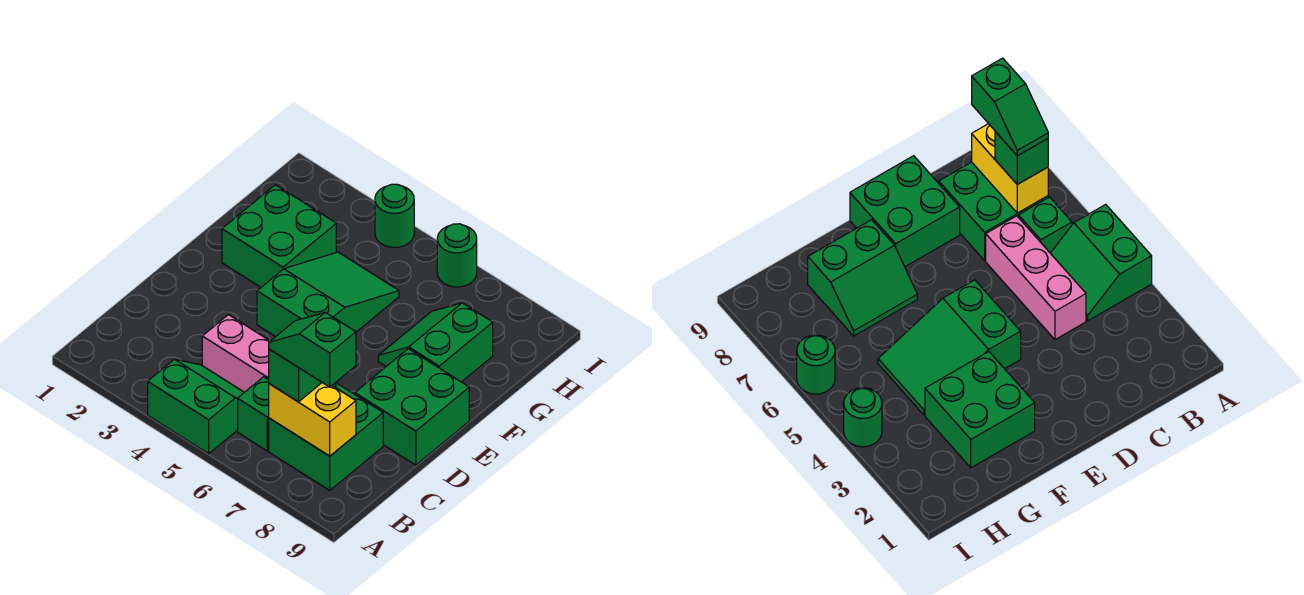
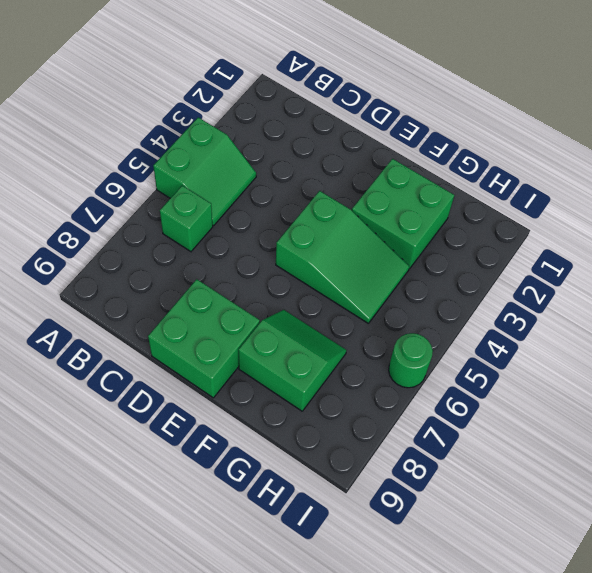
none -> green 2x2 brick [269,383,383,490]
none -> pink 1x3 brick [202,315,270,392]
none -> green 1x1 round brick [375,184,414,247]

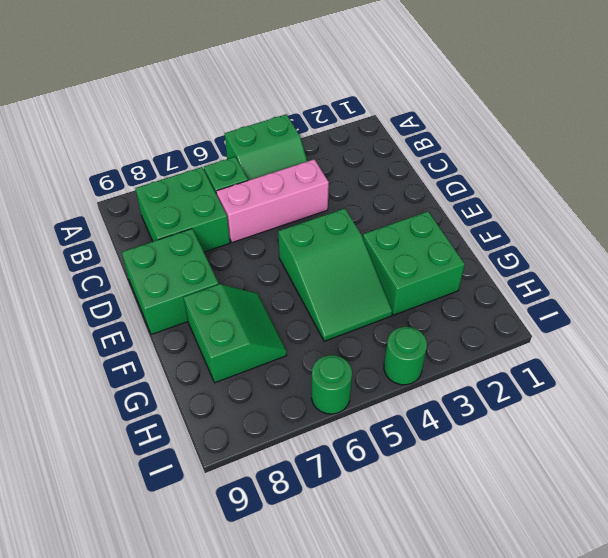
none -> yellow 1x2 brick [269,383,356,456]
none -> green 1x1 brick [269,349,322,402]
none -> green 1x2 slope [269,312,356,387]

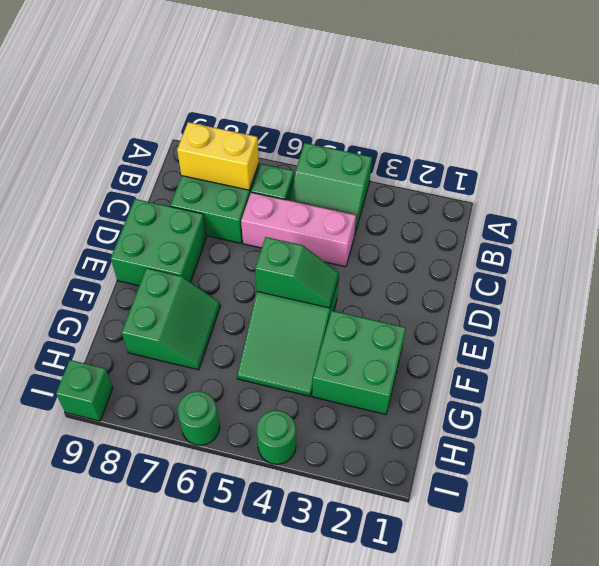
green 1x2 slope [255,237,339,308] -> green 1x2 slope moved to [269,312,356,387]
green 1x1 brick [56,360,113,421] -> green 1x1 brick moved to [269,349,322,402]

